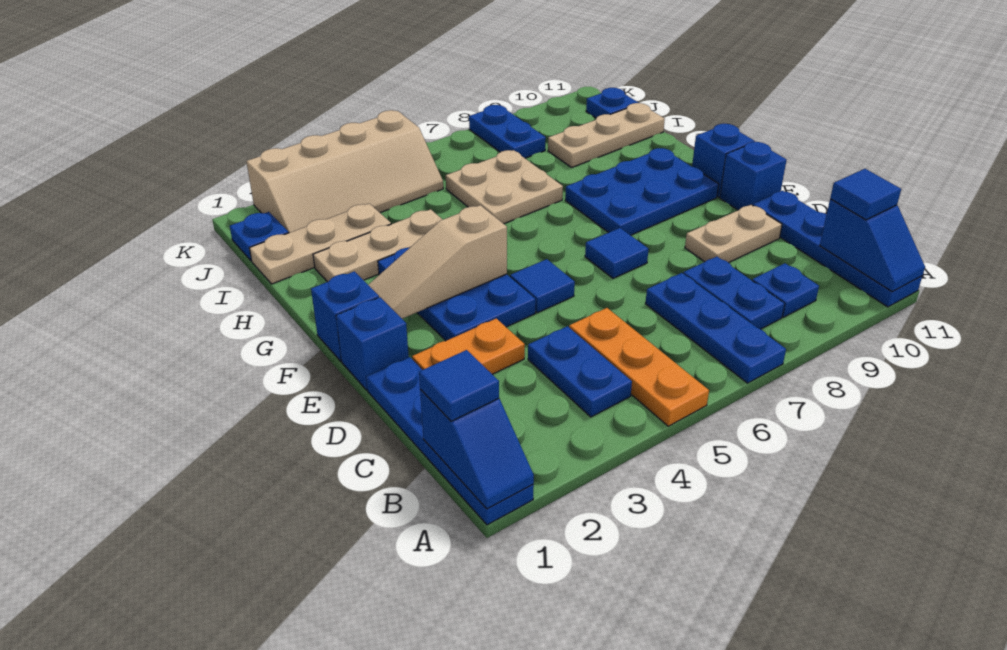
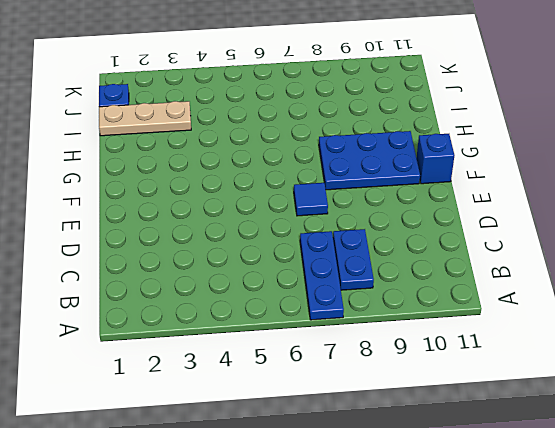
none -> blue 1x4 plate [366,357,534,525]
none -> orange 1x3 plate [569,308,709,426]
none -> blue 1x4 plate [753,191,922,307]
none -> blue 1x2 plate [528,326,632,417]

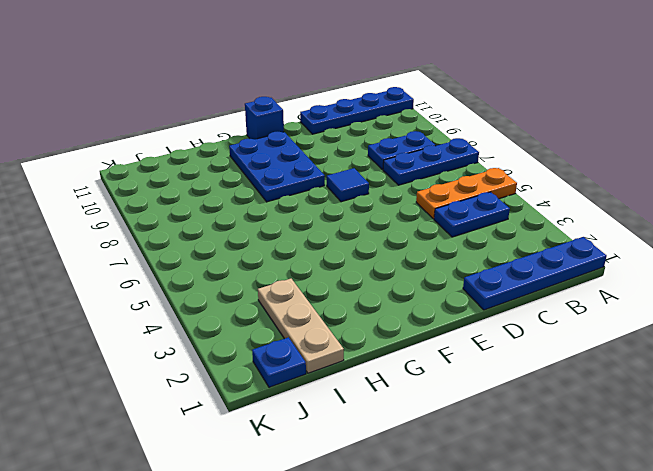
none -> blue 1x1 plate [752,263,819,317]
none -> orange 1x2 plate [412,318,525,374]
none -> tan 1x2 plate [685,205,782,263]
none -> blue 1x1 brick [336,297,409,390]

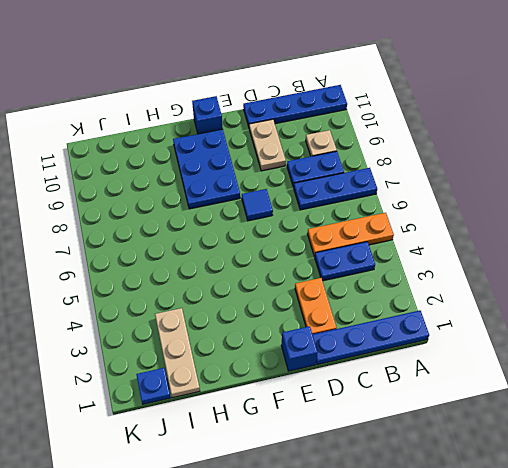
tan 1x1 plate [306,130,337,156] -> blue 1x1 plate [752,263,819,317]
none -> blue 2x3 plate [378,248,536,341]
none -> blue 1x1 tile [510,259,575,313]
none -> blue 1x1 brick [720,142,786,210]
none -> blue 1x1 brick [311,271,379,361]

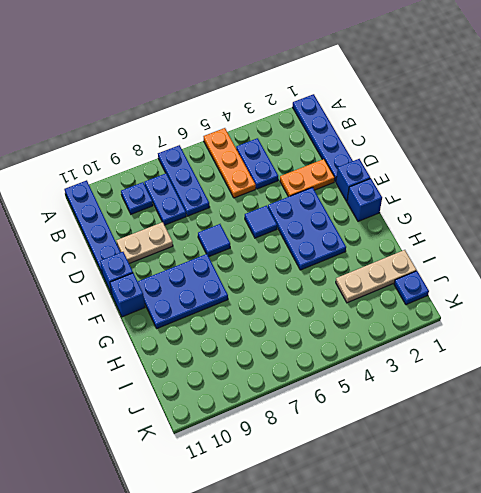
none -> tan 1x3 plate [313,209,443,282]
none -> tan 2x2 plate [446,150,563,224]
none -> tan 1x3 plate [548,103,665,167]
none -> tan 2x4 slope [246,110,443,233]

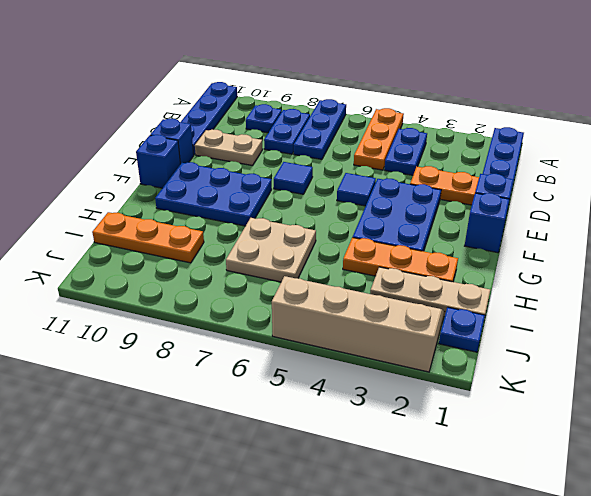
orange 1x3 plate [343,238,458,282] -> tan 1x3 plate [313,209,443,282]
orange 1x3 plate [92,212,204,263] -> tan 1x3 plate [548,103,665,167]
none -> blue 1x2 plate [469,105,546,158]
none -> blue 1x1 plate [586,88,638,118]
none -> blue 1x2 slope [420,390,534,509]
none -> blue 1x2 slope [820,199,925,292]

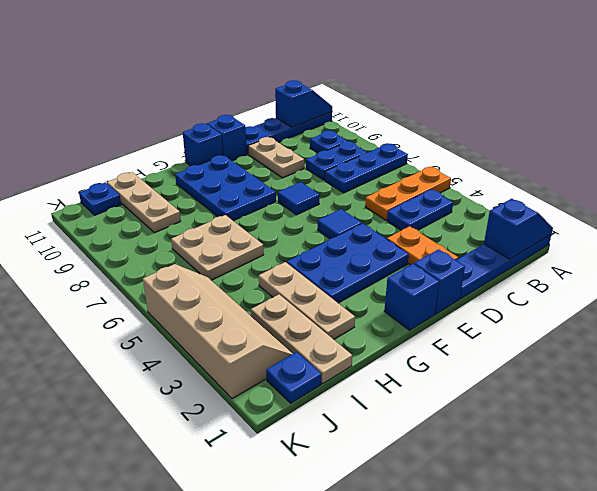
none -> blue 1x2 plate [469,105,546,158]
none -> tan 1x3 slope [369,205,507,319]
none -> blue 1x1 tile [419,350,499,421]
none -> blue 1x1 tile [830,169,901,220]

